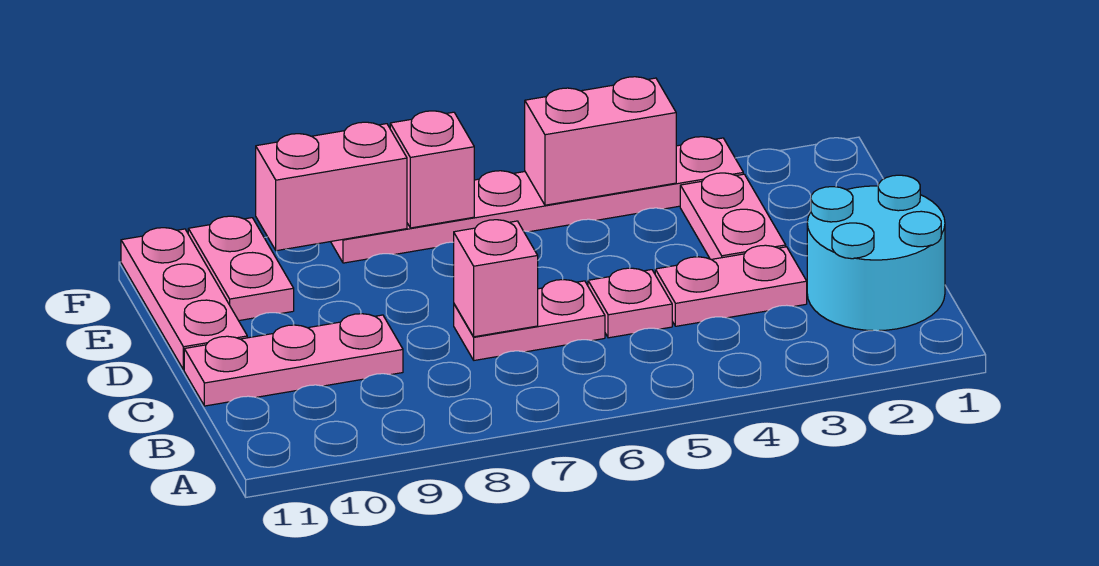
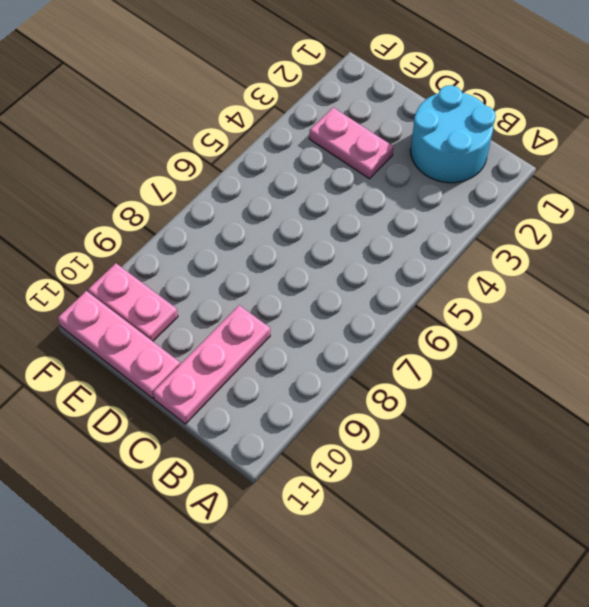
none -> pink 1x2 plate [655,245,807,326]
none -> pink 1x1 plate [588,268,672,338]
none -> pink 1x2 plate [454,280,605,360]

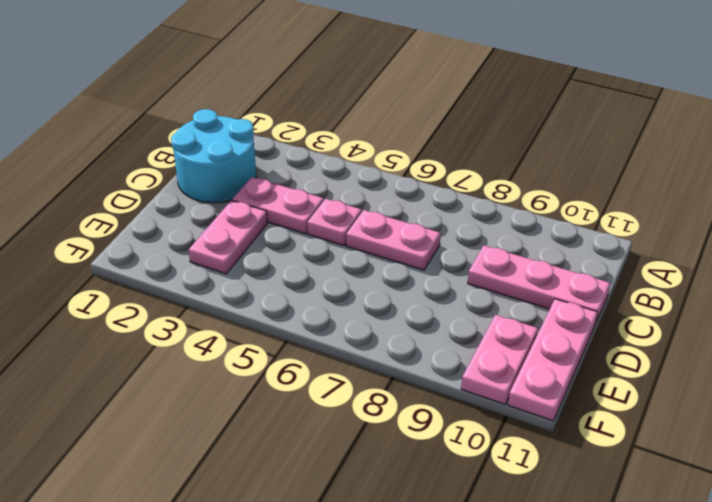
none -> pink 1x6 plate [331,137,743,263]
none -> pink 1x1 brick [454,220,538,337]
none -> pink 1x2 brick [525,77,676,205]

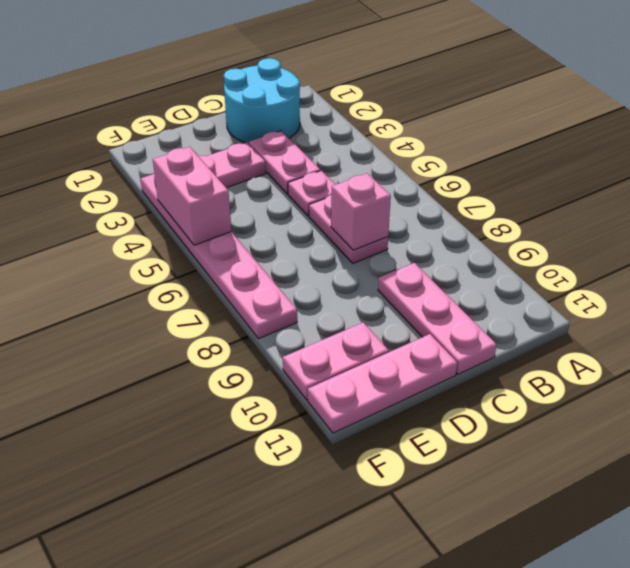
none -> pink 1x1 brick [390,111,474,228]
none -> pink 1x2 brick [256,122,407,251]

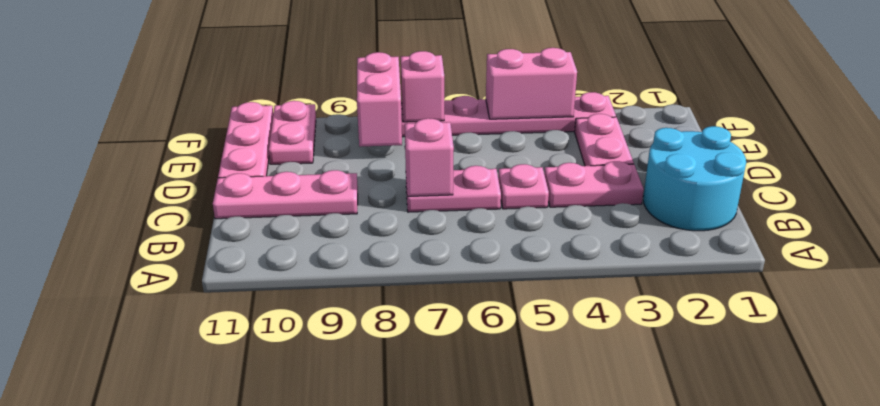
pink 1x2 brick [357,52,402,147] -> pink 1x2 brick turned to [256,122,407,251]

